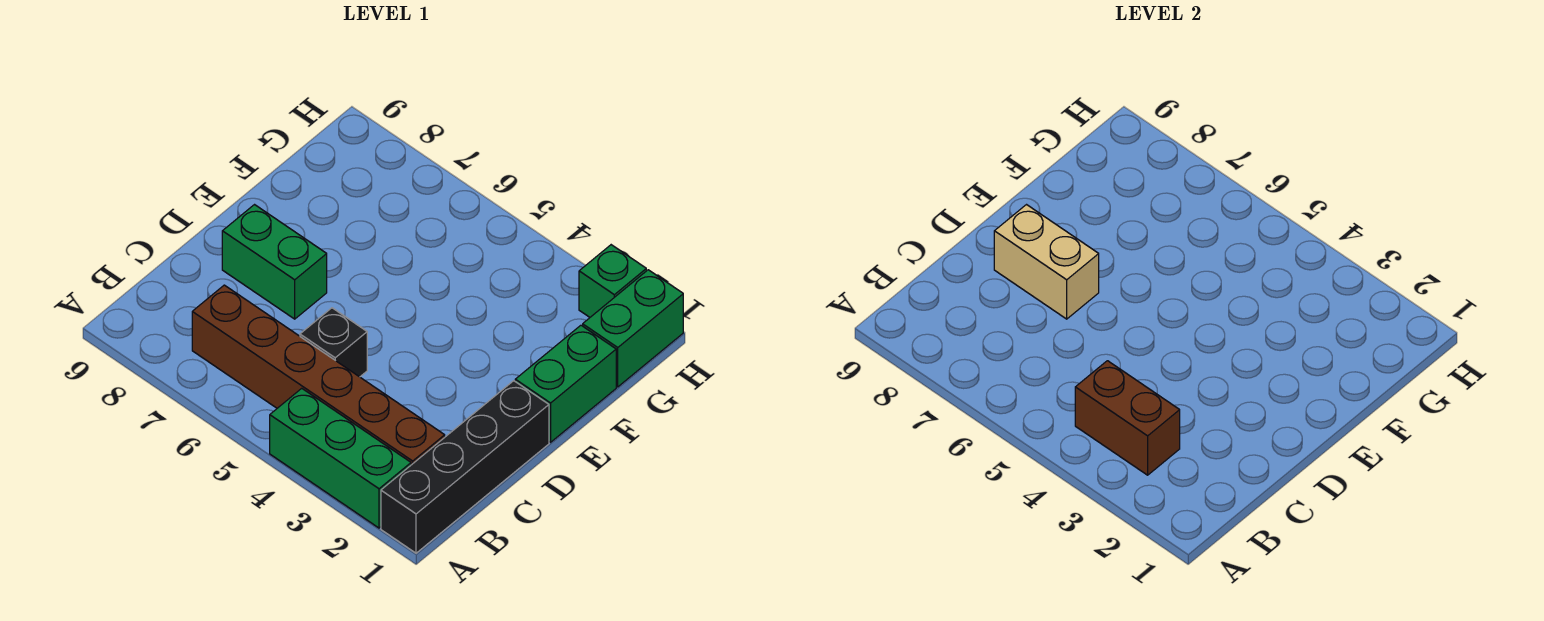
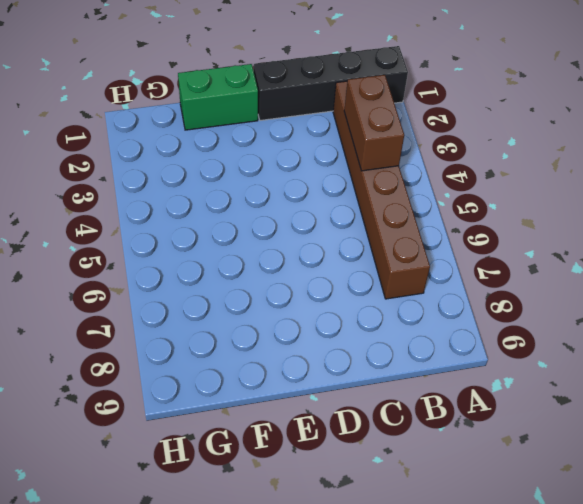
none -> green 1x3 brick [270,388,411,528]
none -> black 1x1 brick [300,308,367,377]

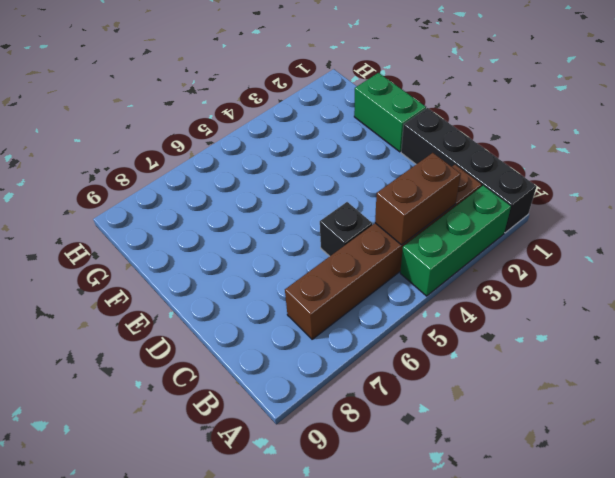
none -> green 1x2 brick [222,205,327,319]
none -> green 1x2 brick [583,270,683,387]

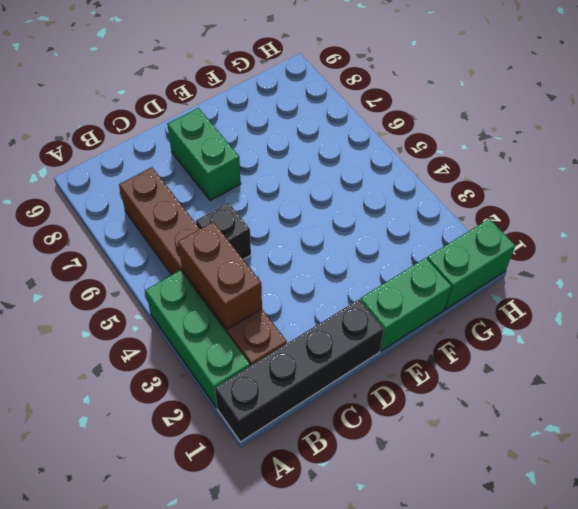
none -> green 1x1 brick [579,245,646,317]
none -> tan 1x2 brick [994,205,1099,319]

